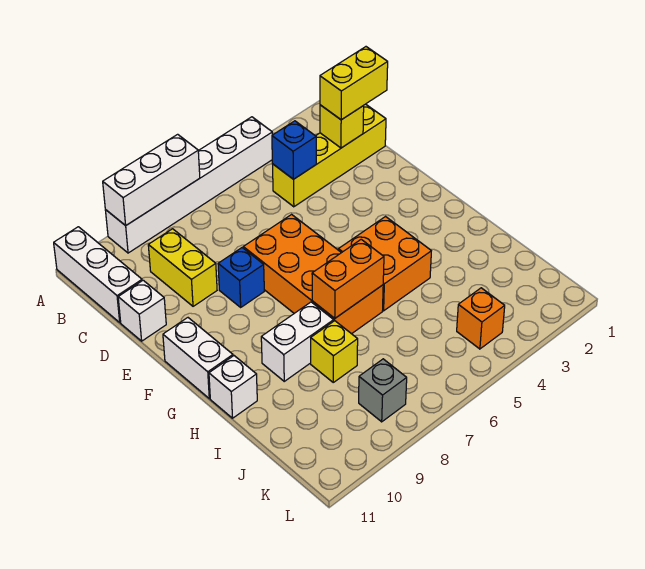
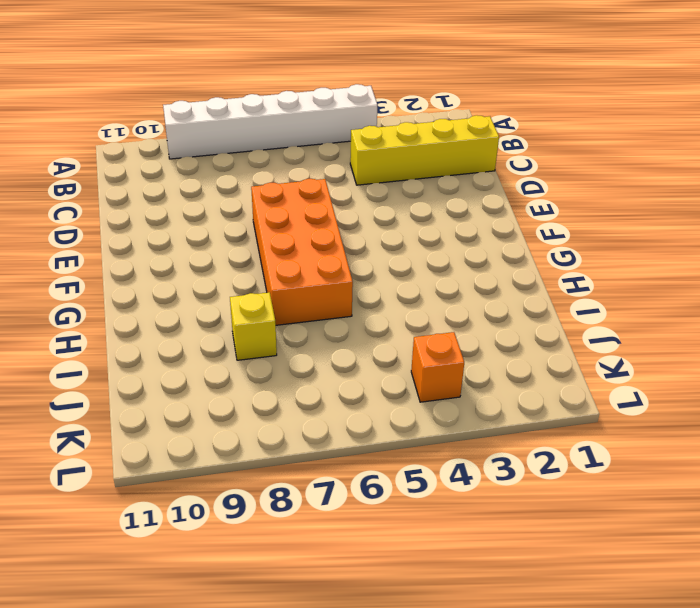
none -> white 1x3 brick [54,227,142,322]
none -> yellow 1x2 brick [148,229,217,306]
none -> white 1x1 brick [118,280,166,341]

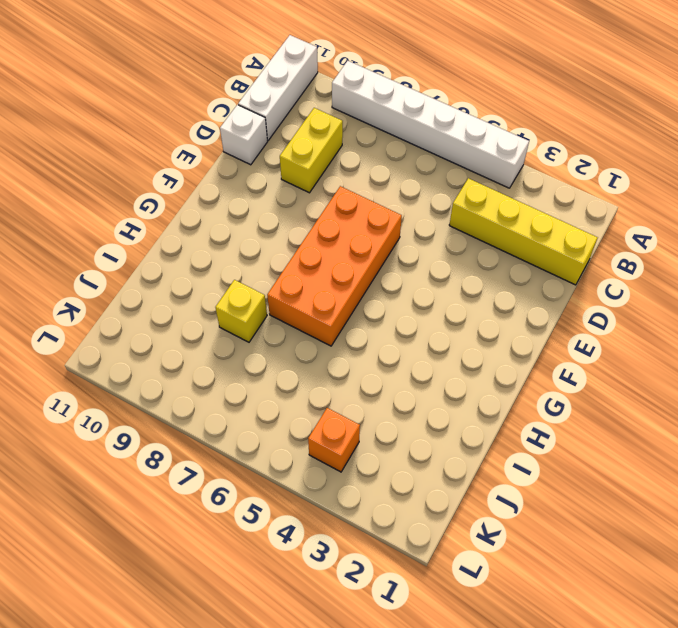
none -> blue 1x1 brick [218,248,264,307]
none -> white 1x2 brick [163,318,233,398]
none -> orange 2x2 brick [338,217,431,311]

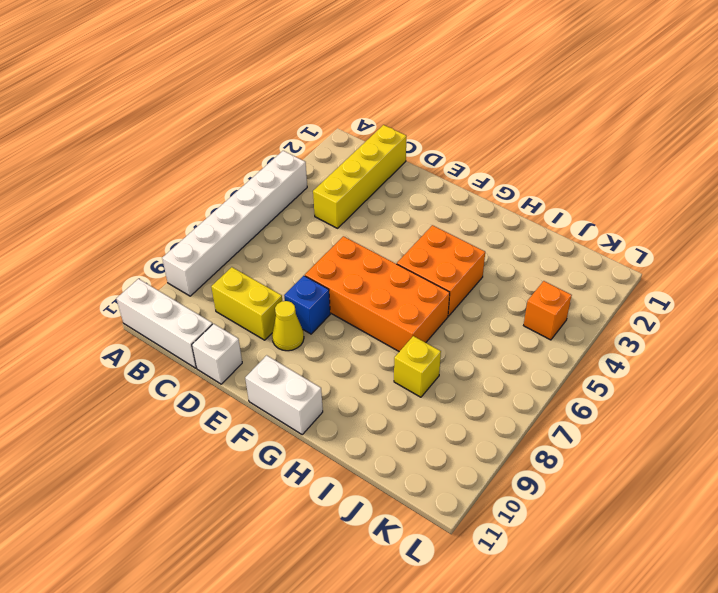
yellow 1x1 cone [272,301,304,351] -> none
none -> white 1x2 brick [261,302,334,381]
none -> white 1x1 brick [209,356,257,418]
none -> grey 1x1 brick [359,359,407,422]

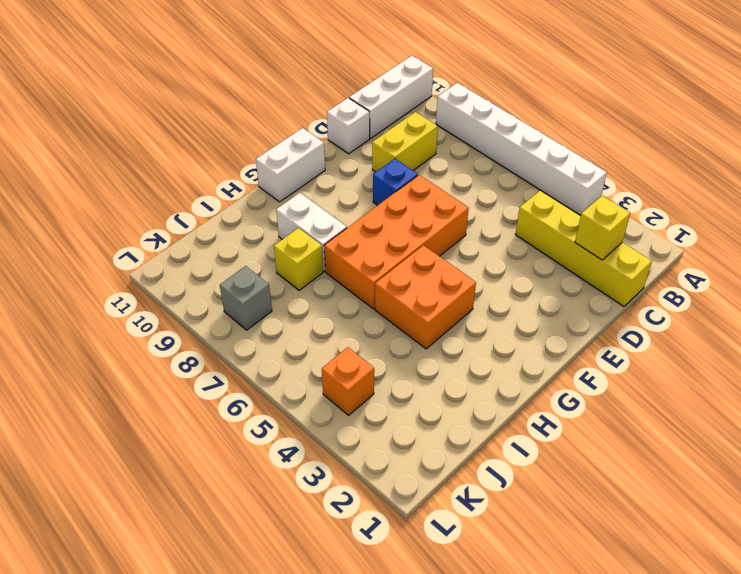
none -> white 1x1 brick [209,356,257,418]
none -> white 1x3 brick [103,134,200,226]
none -> blue 1x1 brick [272,121,316,179]

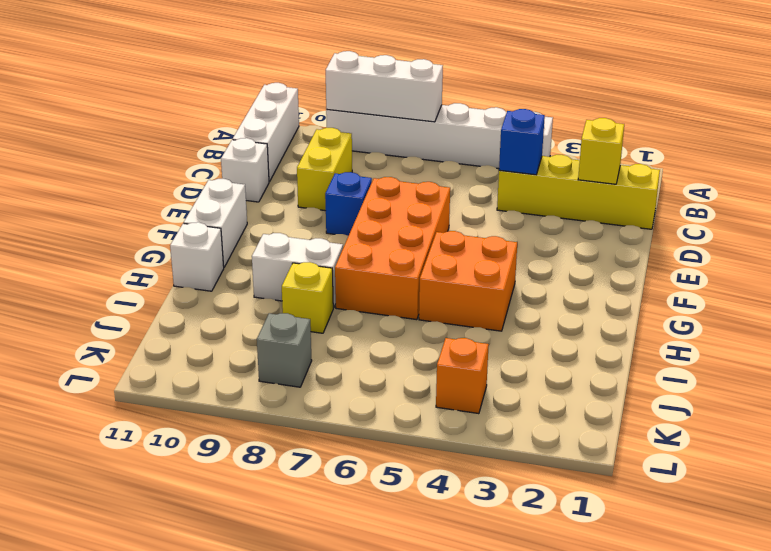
none -> orange 1x2 brick [312,239,384,318]
none -> yellow 1x2 brick [320,47,388,120]

